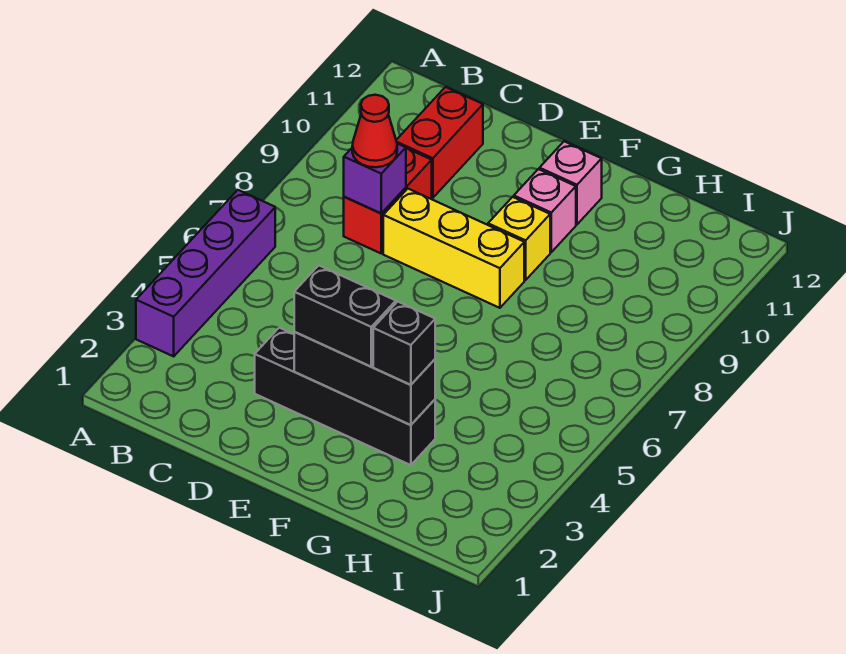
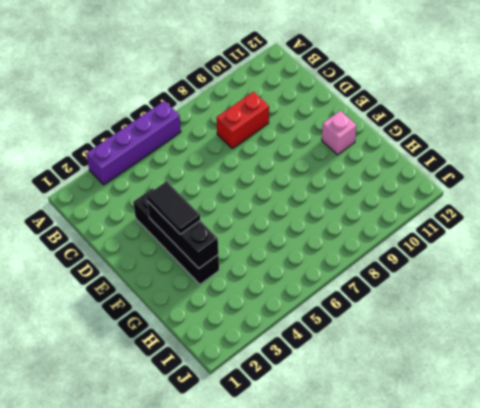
black 1x2 tile [147,181,200,234] -> black 1x2 brick [294,265,396,366]
none -> red 1x2 brick [396,87,483,198]
none -> yellow 1x3 brick [383,189,524,308]
none -> yellow 1x1 brick [488,197,550,280]

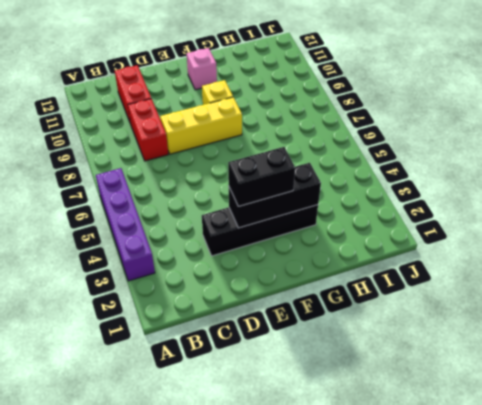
none -> pink 1x1 brick [514,169,576,252]
none -> purple 1x1 brick [344,143,406,213]
none -> red 1x1 cone [352,95,397,167]

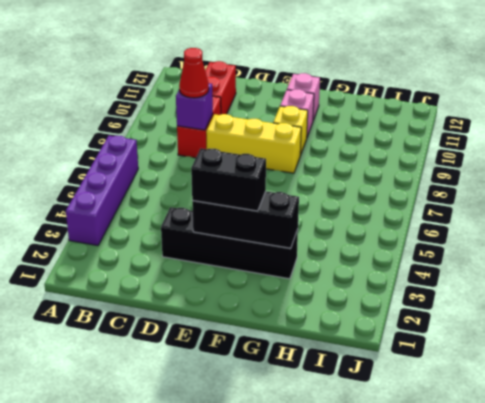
none -> black 1x1 brick [373,302,435,385]

